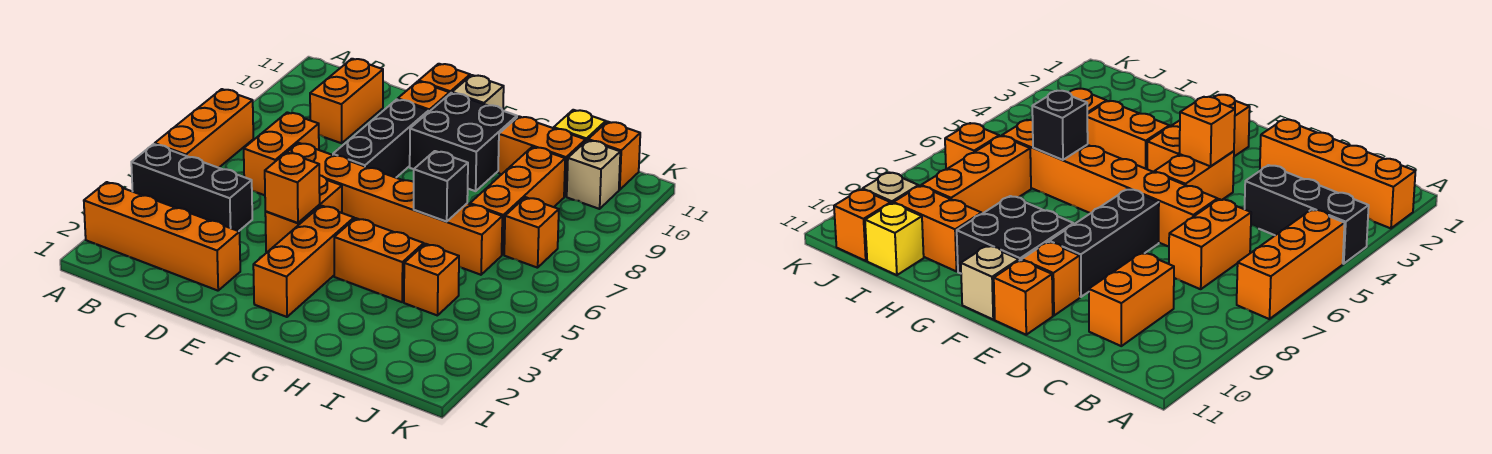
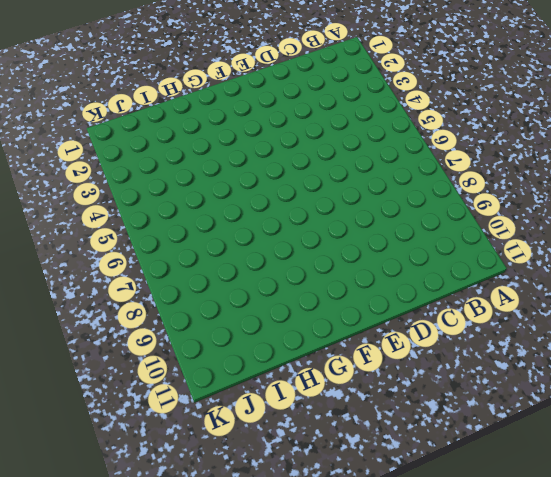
none -> orange 1x4 brick [84,182,240,291]
none -> black 1x3 brick [131,144,252,231]
none -> orange 1x3 brick [155,89,253,168]

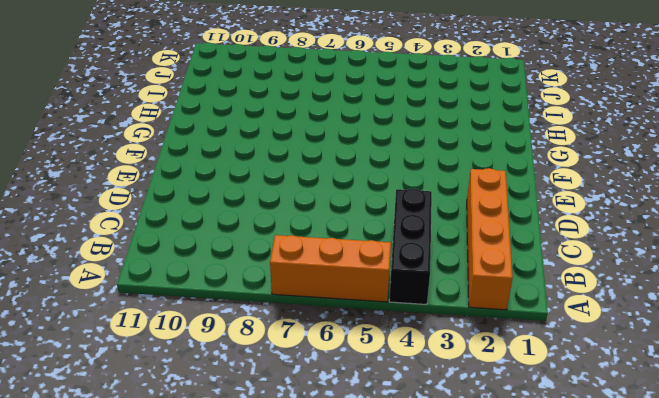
none -> orange 1x2 brick [244,112,319,195]
none -> orange 1x2 brick [310,59,383,143]
none -> orange 1x6 brick [287,143,502,275]

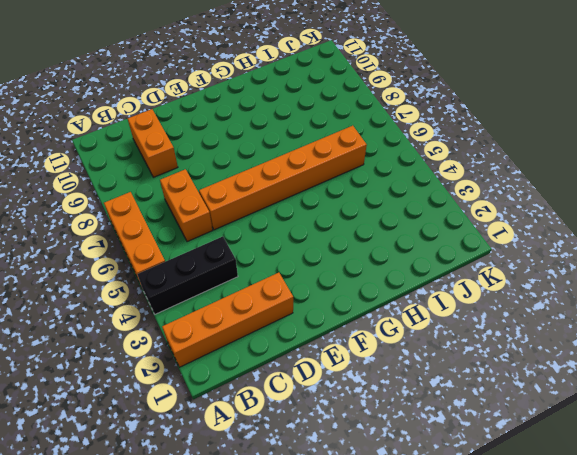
none -> orange 1x2 brick [265,175,342,252]
none -> black 1x3 brick [333,99,429,178]
none -> orange 1x1 brick [398,81,449,112]

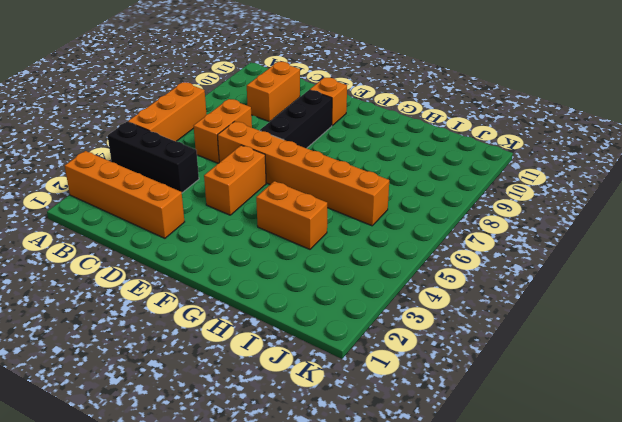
none -> orange 1x1 brick [419,64,470,94]
none -> orange 1x3 brick [253,206,354,317]
none -> black 2x2 brick [410,93,517,191]

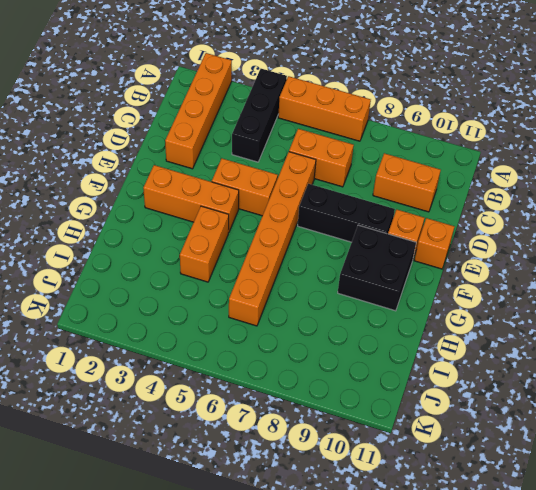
none -> tan 1x1 brick [452,75,504,111]
none -> orange 1x2 brick [498,116,586,197]
none -> orange 1x1 brick [404,244,459,316]

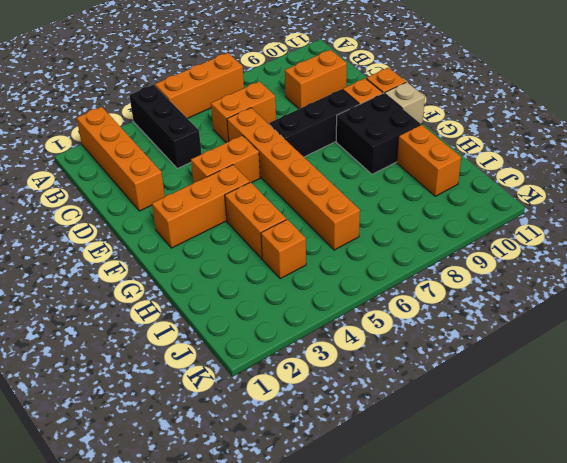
none -> orange 1x3 brick [470,147,565,255]
none -> yellow 1x1 brick [554,110,606,141]
none -> orange 1x1 brick [504,197,559,268]

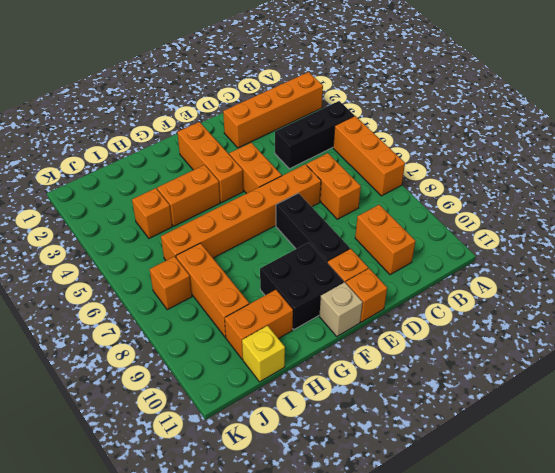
none -> tan 1x1 brick [567,140,620,209]
none -> orange 1x1 brick [588,122,640,190]
none -> orange 1x1 brick [265,152,320,223]

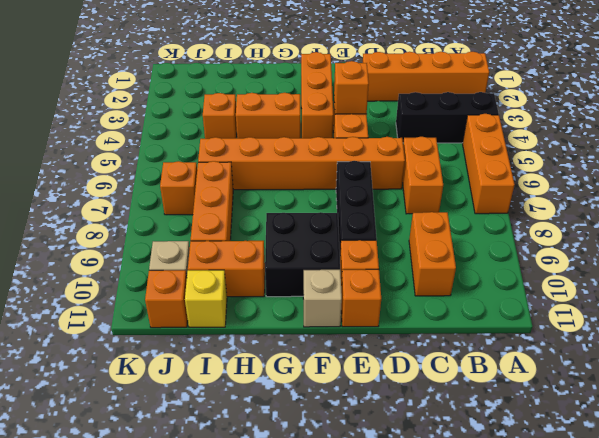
none -> black 1x1 brick [414,151,468,221]

